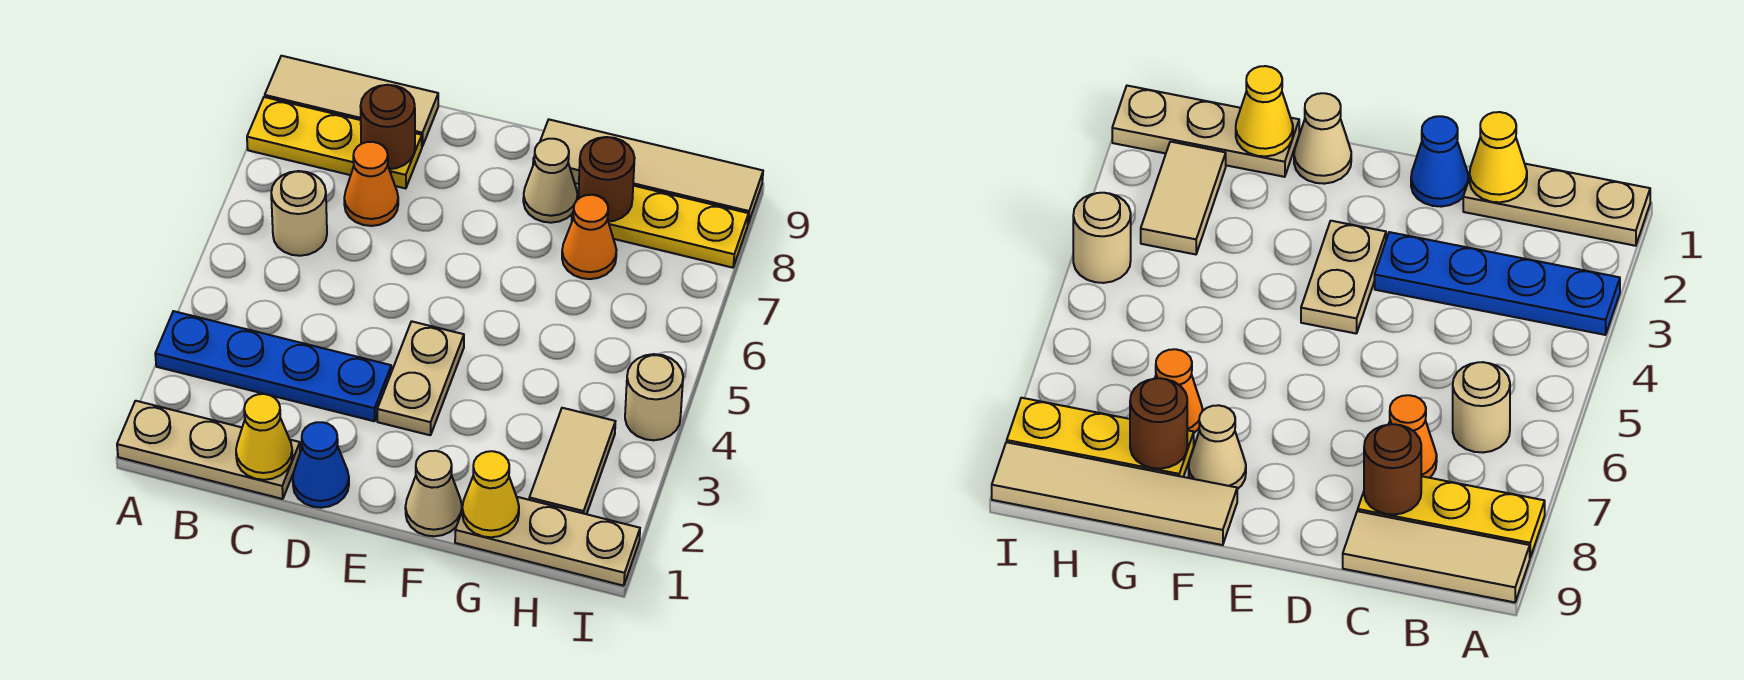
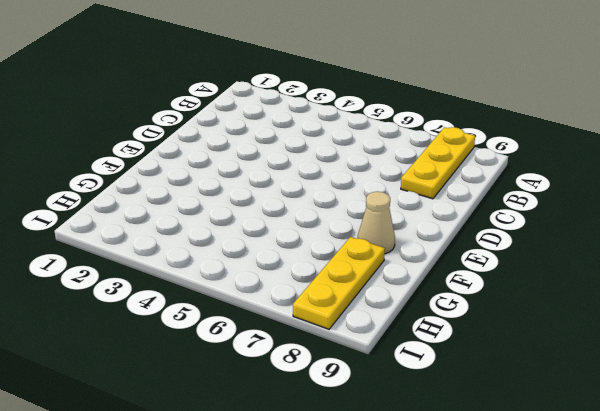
none -> tan 1x3 plate [117,401,300,499]
none -> blue 1x4 plate [155,311,391,421]
none -> tan 1x3 tile [265,56,438,146]

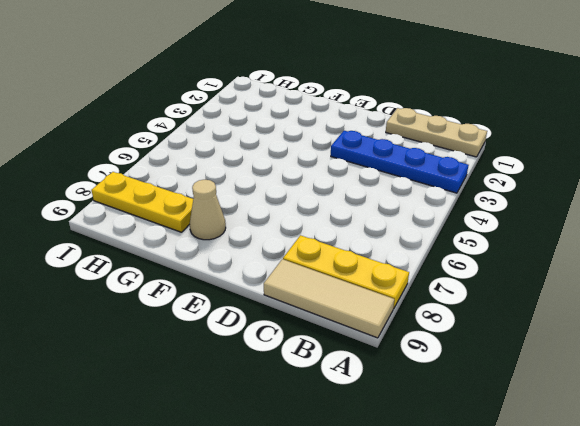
none -> tan 1x1 round brick [271,171,327,256]
none -> orange 1x1 cone [344,142,398,226]
none -> blue 1x1 cone [293,422,349,508]

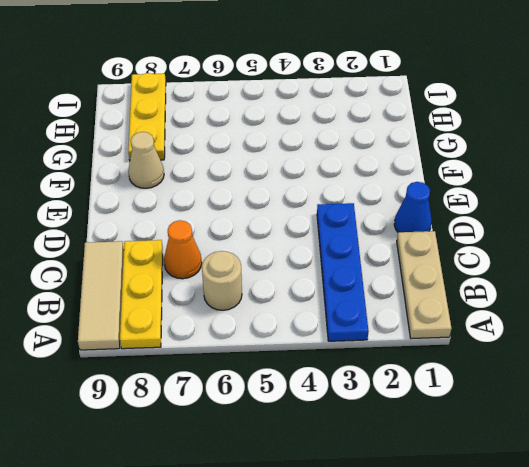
none -> tan 1x2 plate [377,321,464,435]
none -> tan 1x1 cone [405,451,462,536]
none -> tan 1x4 tile [533,120,763,223]

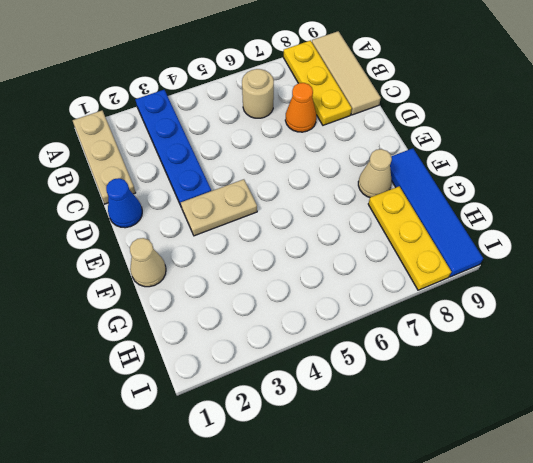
blue 1x4 tile [390,148,483,277] -> tan 1x4 tile [533,120,763,223]
none -> tan 1x3 plate [455,497,640,586]
none -> orange 1x1 cone [562,195,617,279]
none -> tan 1x2 tile [529,408,615,514]

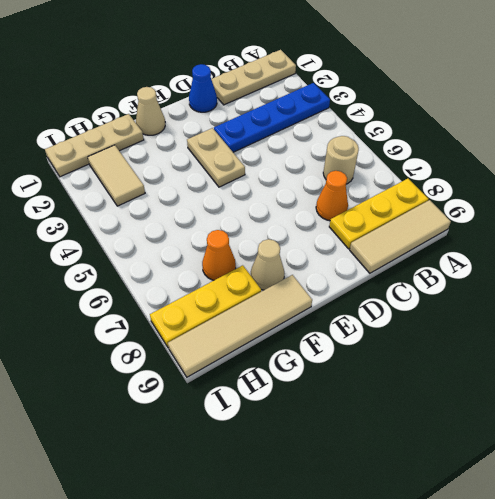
none -> tan 1x1 round brick [625,354,683,440]
none -> yellow 1x1 cone [236,394,292,480]
none -> brown 1x1 round brick [360,85,415,169]

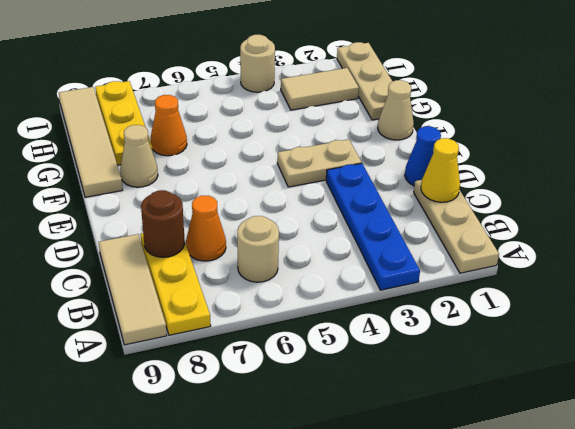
none -> yellow 1x1 cone [462,451,519,537]
none -> brown 1x1 round brick [578,137,635,222]

